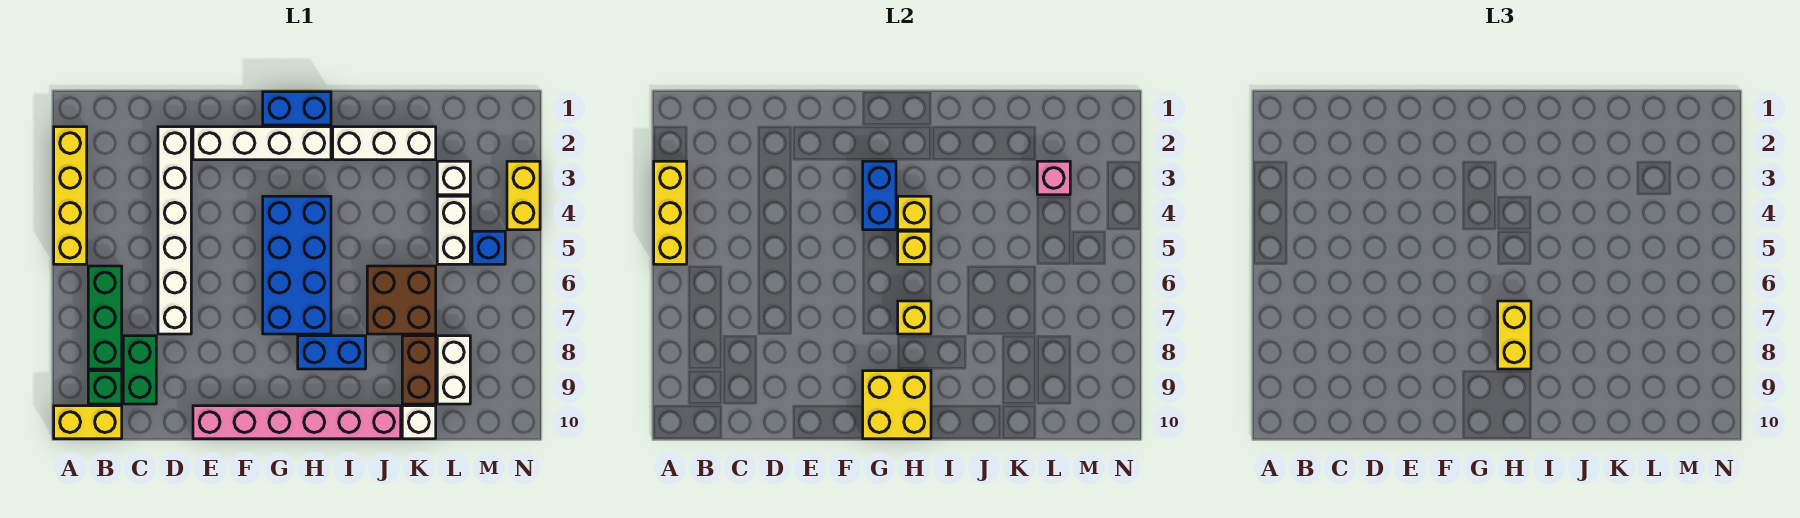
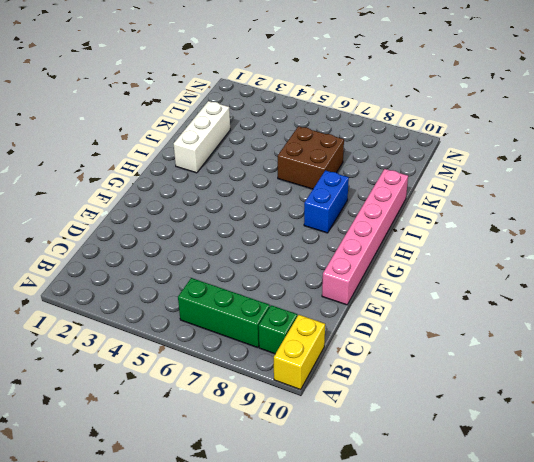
none -> yellow 1x4 brick [54,127,87,264]
none -> green 1x2 brick [123,336,156,404]
none -> white 1x6 brick [158,127,191,334]

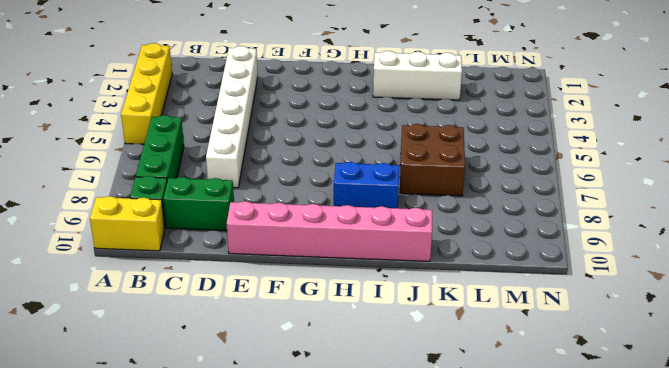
green 1x2 brick [163,177,234,231] -> green 1x2 brick turned to [123,336,156,404]
none -> white 1x4 brick [193,127,331,160]
none -> blue 1x2 brick [263,92,331,125]
none -> blue 2x4 brick [263,196,331,334]

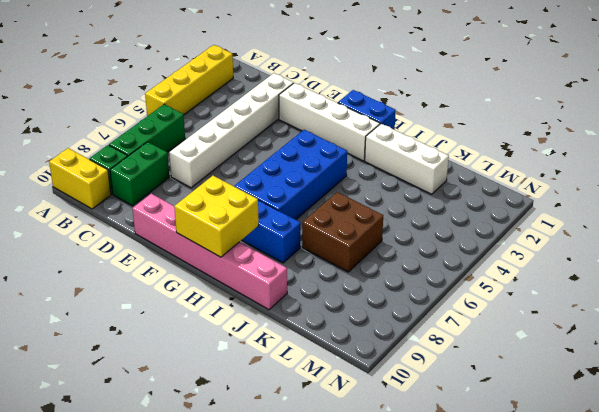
none -> brown 1x2 brick [402,336,436,404]
none -> white 1x1 brick [402,406,436,439]
none -> white 1x1 brick [437,161,470,195]

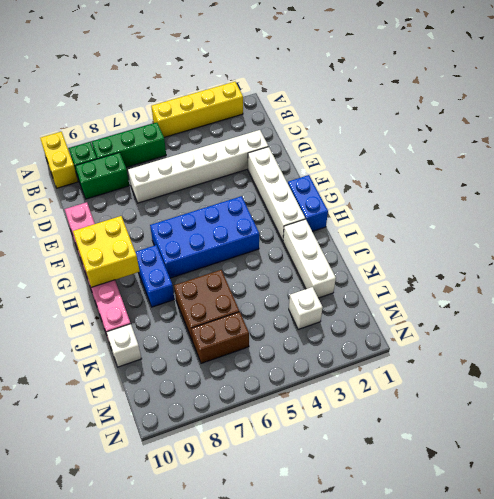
brown 1x2 brick [191,312,249,363] -> brown 1x2 brick moved to [402,336,436,404]
none -> white 1x2 brick [437,196,470,264]
none -> white 1x2 brick [437,336,470,404]
none -> blue 1x1 brick [472,231,505,264]

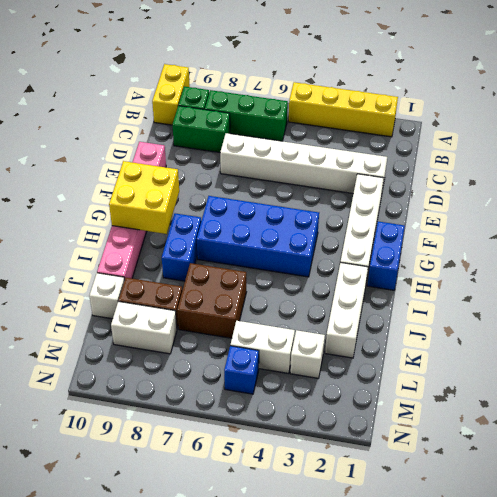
none -> yellow 1x2 brick [507,161,540,230]
none -> yellow 1x3 brick [654,161,687,264]
none -> blue 1x2 brick [863,161,896,230]

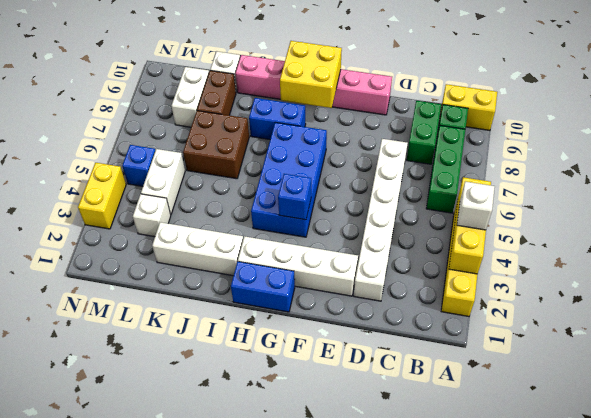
white 1x1 brick [457,182,495,230] -> none
blue 1x1 brick [278,174,311,220] -> blue 1x2 brick [863,161,896,230]
none -> yellow 1x1 brick [898,196,931,230]
none -> yellow 1x1 brick [898,231,931,264]
none -> yellow 1x1 brick [898,301,931,334]

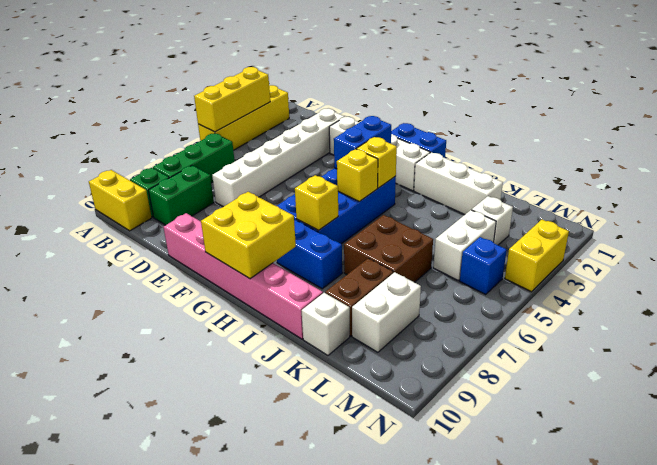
none -> pink 1x1 brick [1037,161,1070,195]
none -> yellow 1x2 brick [1498,301,1531,369]

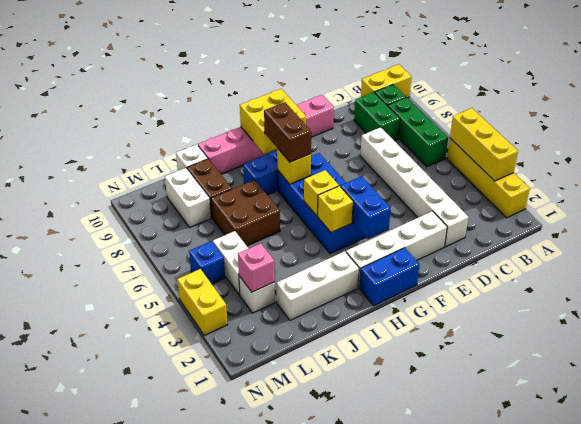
brown 1x2 brick [264,102,311,162] -> yellow 1x2 brick [1498,301,1531,369]

